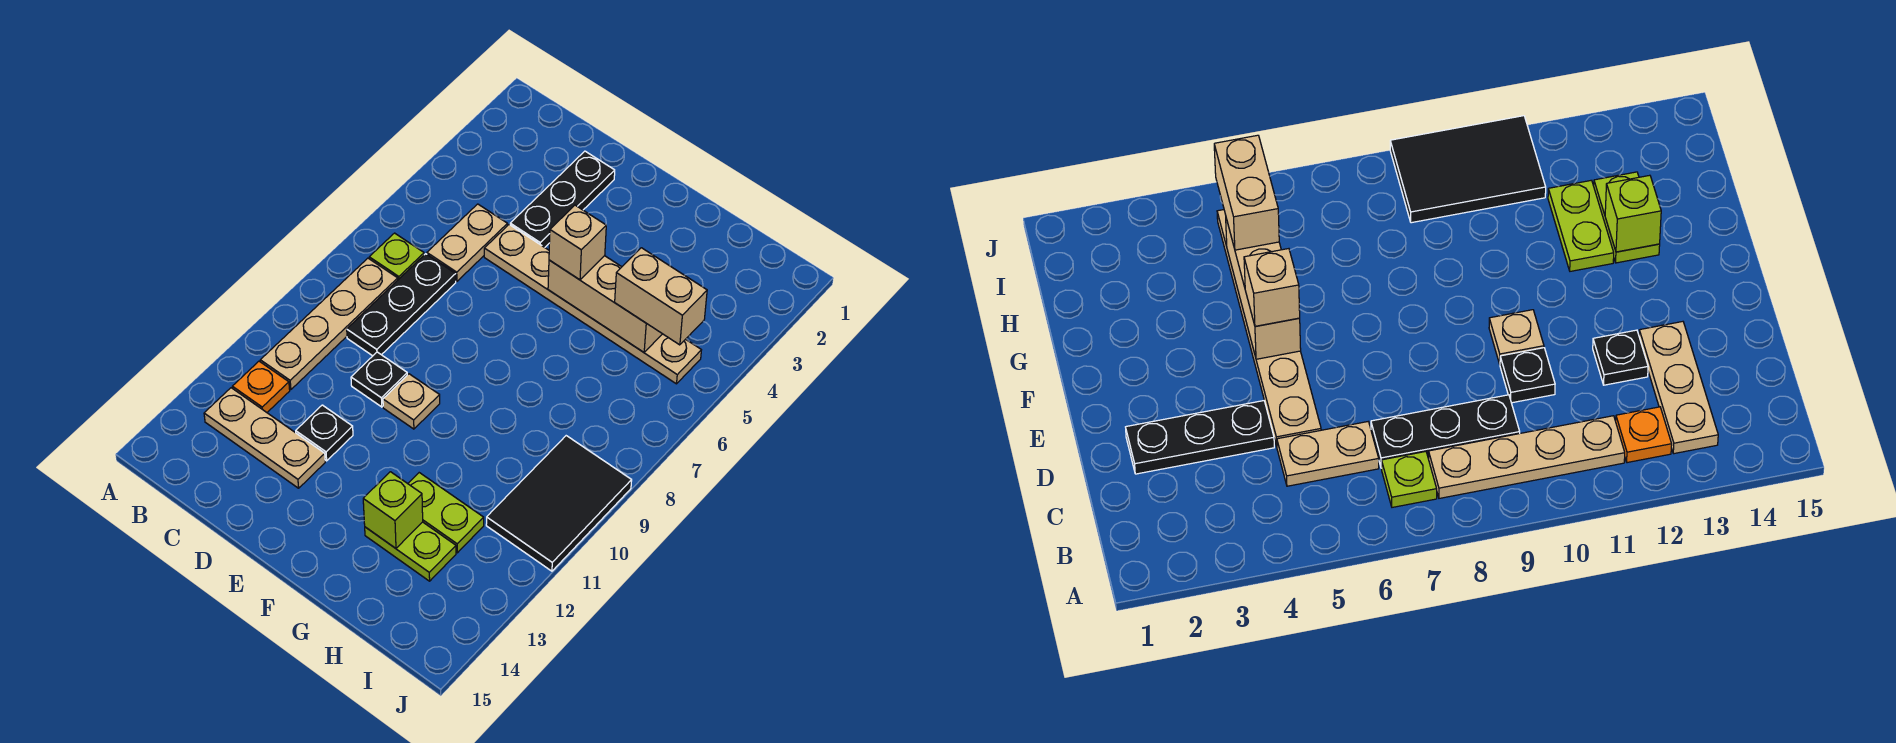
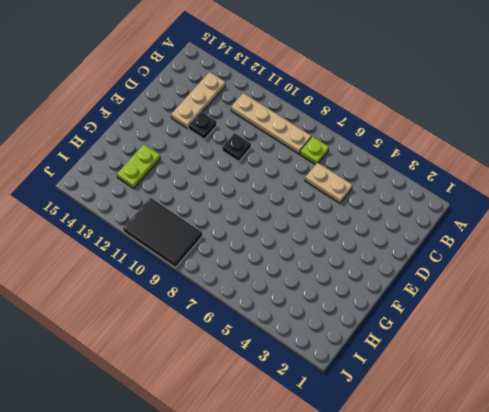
none -> orange 1x1 plate [232,361,290,412]
none -> black 1x3 plate [347,254,456,356]
none -> black 1x3 plate [510,151,615,247]

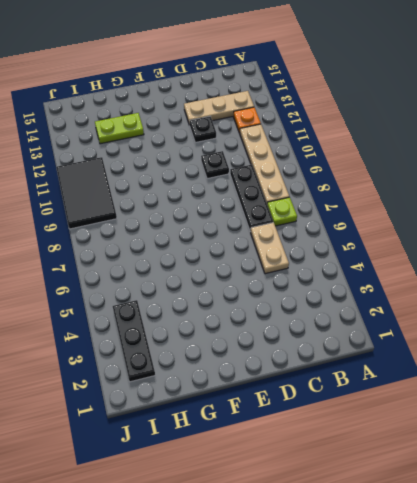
black 1x3 plate [113,300,155,382] -> black 1x3 plate moved to [510,151,615,247]
none -> tan 1x6 plate [484,225,701,384]
none -> tan 1x1 plate [383,374,440,429]
none -> lime 1x2 plate [408,473,484,553]

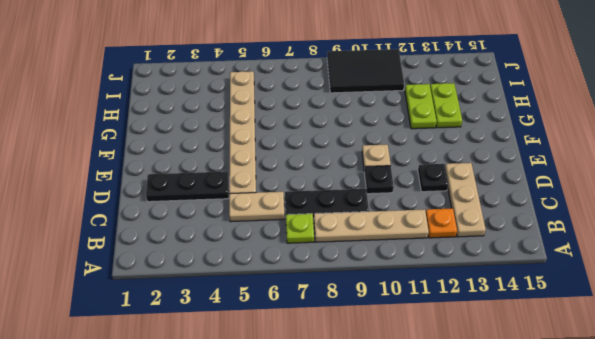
none -> tan 1x3 brick [548,256,662,352]
none -> lime 1x1 brick [363,472,423,548]
none -> tan 1x1 brick [549,205,606,280]

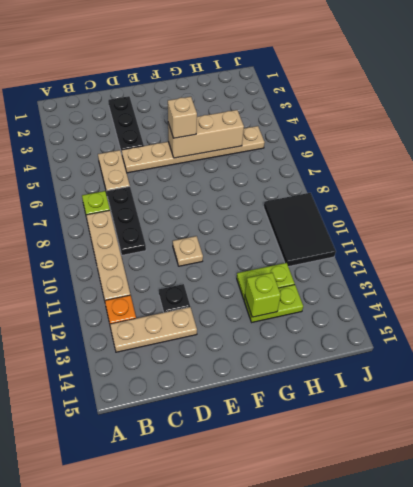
none -> black 1x1 plate [351,352,407,407]
none -> tan 1x2 brick [615,248,707,345]

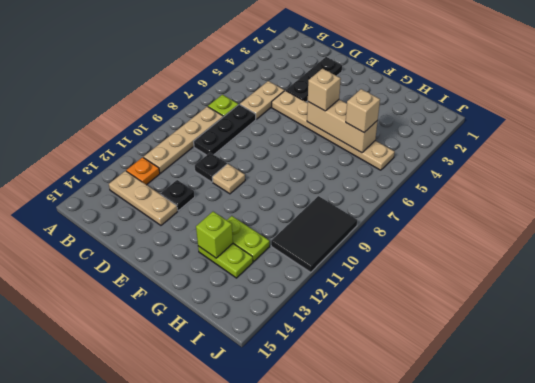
tan 1x1 brick [346,89,380,132] -> tan 1x2 brick [615,248,707,345]

